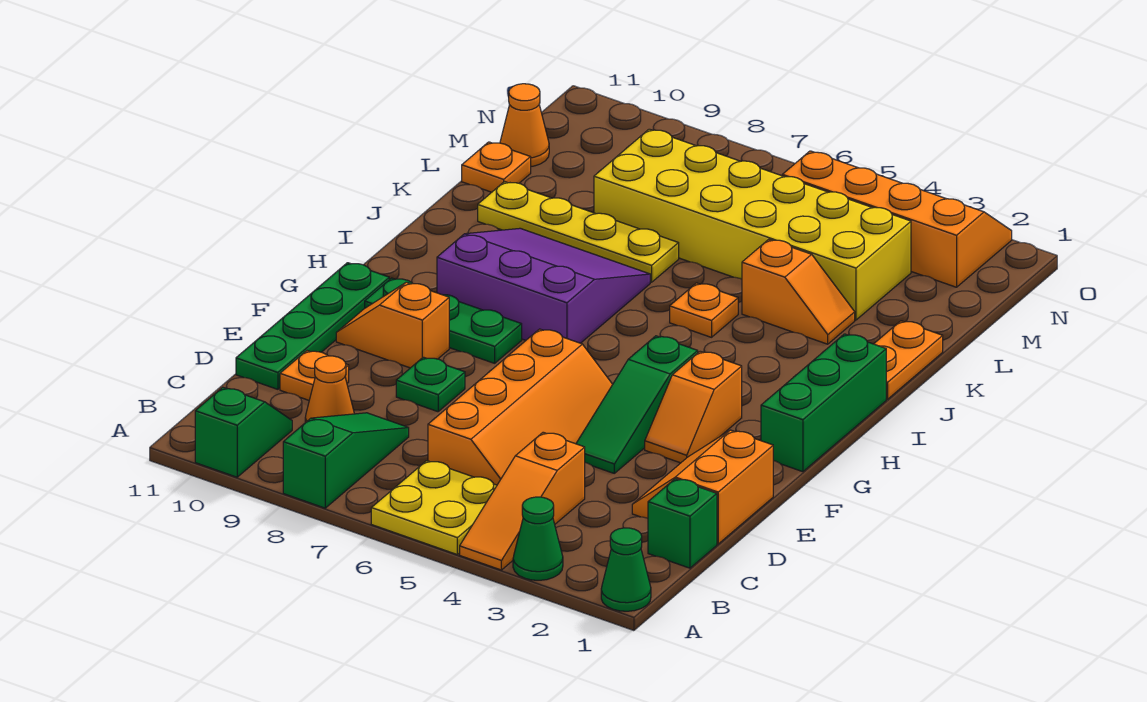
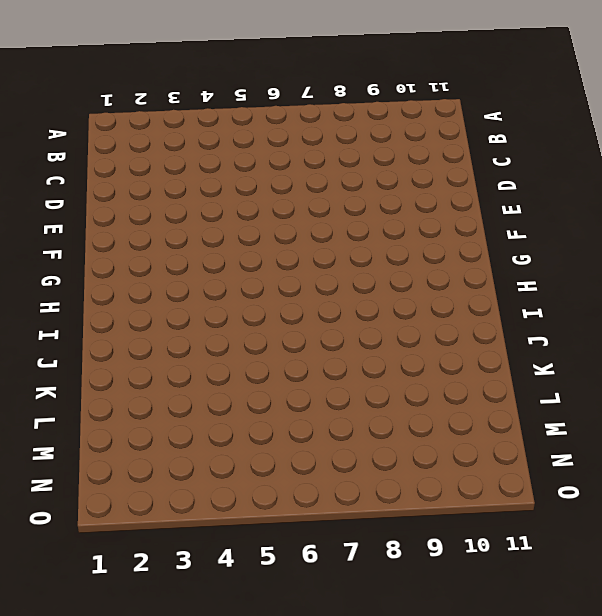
none -> green 1x1 cone [601,528,651,611]
none -> green 1x1 cone [513,497,563,580]
none -> orange 1x3 slope [460,432,585,570]

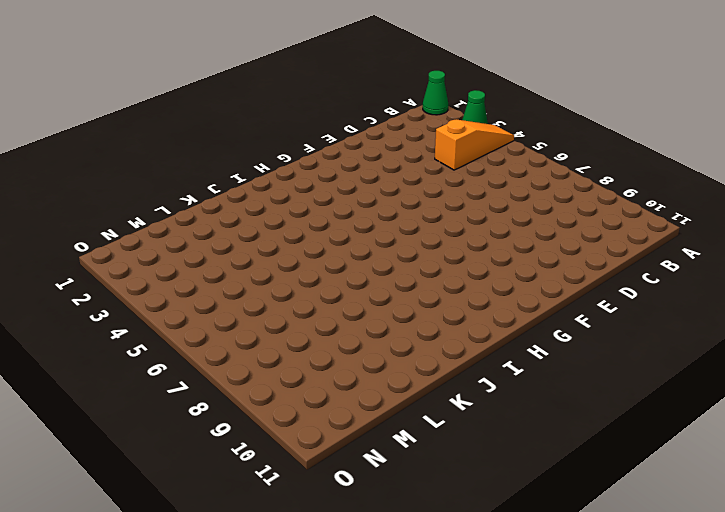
none -> yellow 2x2 plate [371,461,497,554]
none -> green 1x3 slope [283,413,409,508]
none -> green 1x2 slope [195,387,292,477]

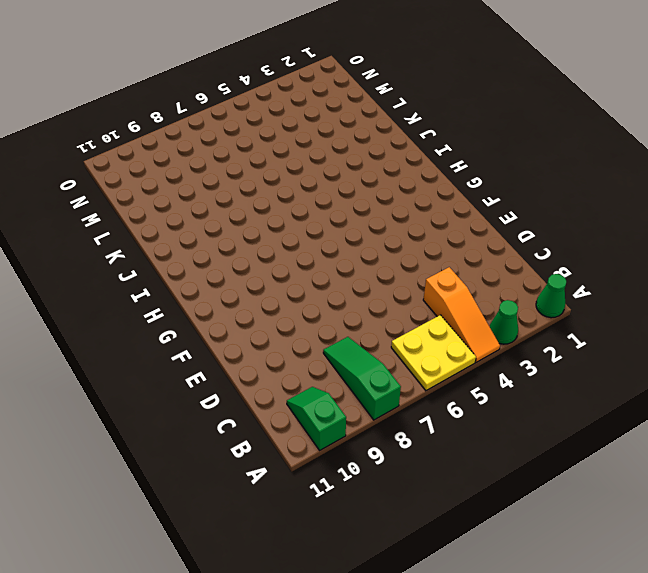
none -> green 1x1 brick [648,479,717,568]
none -> orange 2x4 slope [428,329,613,485]
none -> orange 1x1 cone [305,356,354,423]

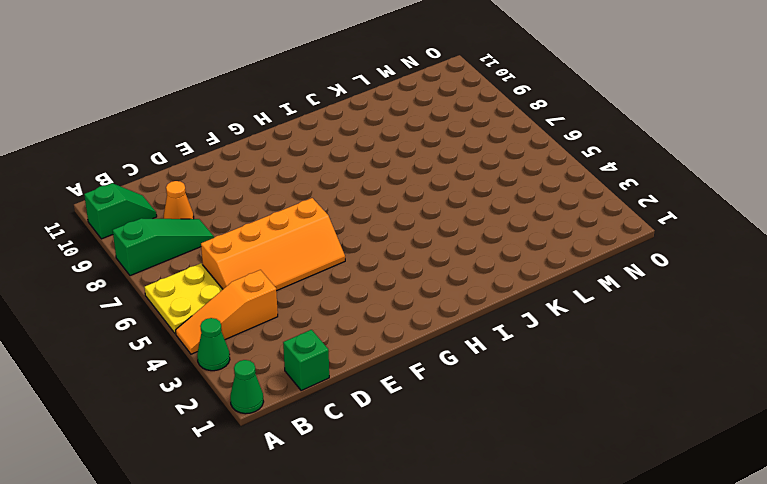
none -> orange 2x2 slope [632,430,773,544]
none -> orange 1x1 plate [280,351,349,400]
none -> green 1x4 plate [236,263,389,389]

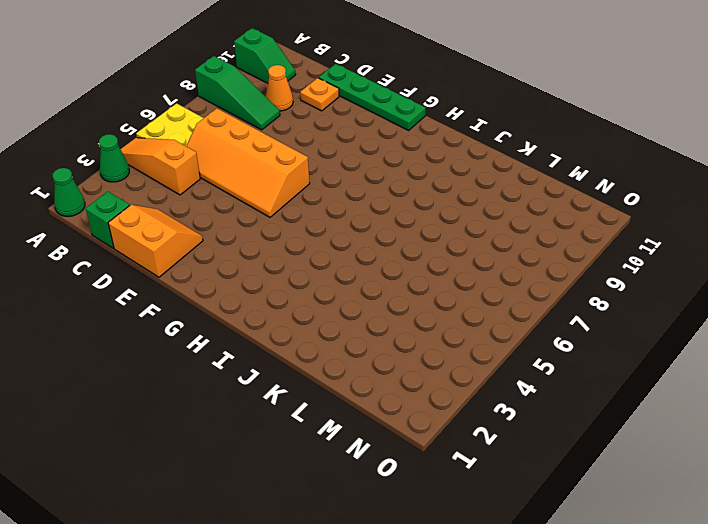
none -> green 1x3 slope [576,336,698,473]
none -> green 1x1 plate [396,357,465,412]
none -> orange 1x2 slope [645,351,742,463]

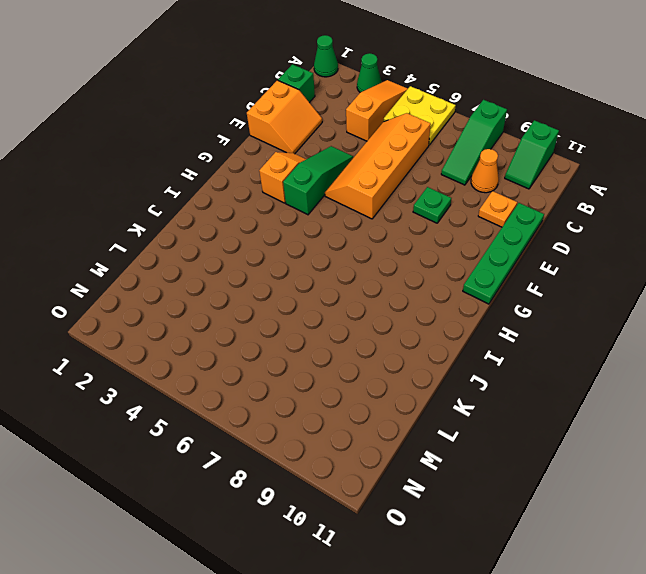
none -> orange 1x2 slope [336,282,449,368]
none -> green 1x3 brick [761,334,886,472]
none -> green 1x3 plate [365,278,522,363]

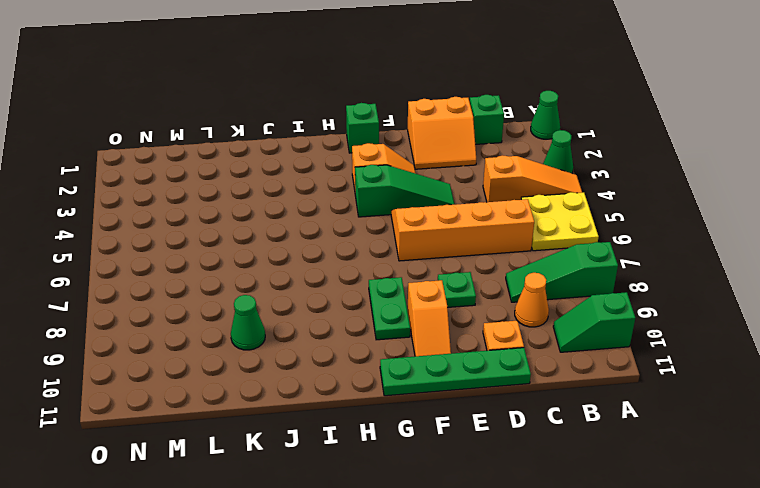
green 1x1 brick [346,103,379,153] -> green 1x3 brick [761,334,886,472]
green 1x2 plate [369,277,410,340] -> green 1x3 plate [365,278,522,363]
green 1x1 cone [231,295,265,350] -> yellow 1x4 plate [478,182,679,282]
none -> purple 3x3 slope [437,228,650,343]
none -> orange 1x2 plate [874,321,943,399]
none -> orange 1x1 plate [670,283,738,337]

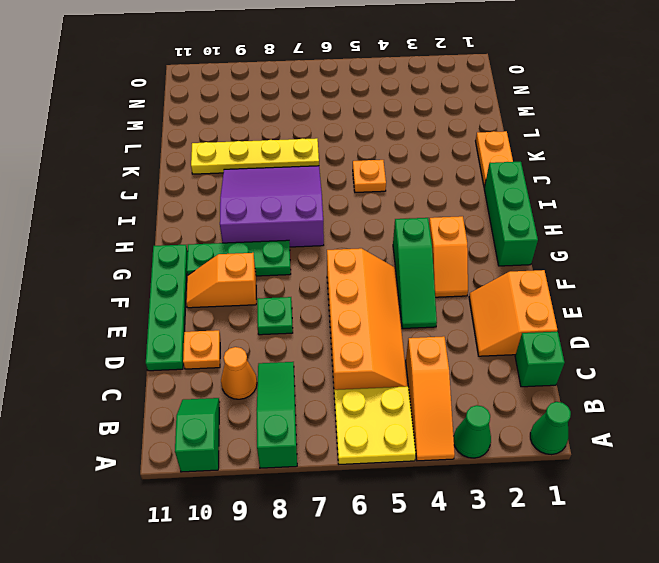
none -> orange 1x2 slope [742,239,855,344]
none -> yellow 2x6 brick [594,129,911,320]
none -> orange 1x1 plate [462,142,531,192]

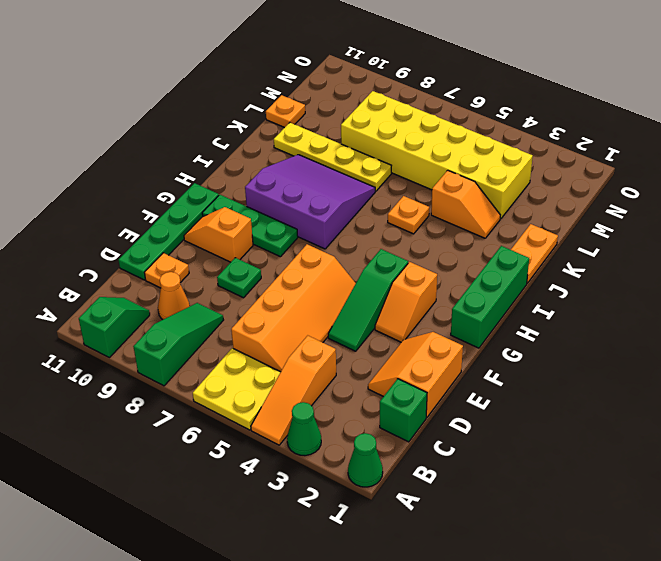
none -> orange 1x1 cone [500,84,549,166]
none -> orange 2x4 slope [782,151,1012,287]

